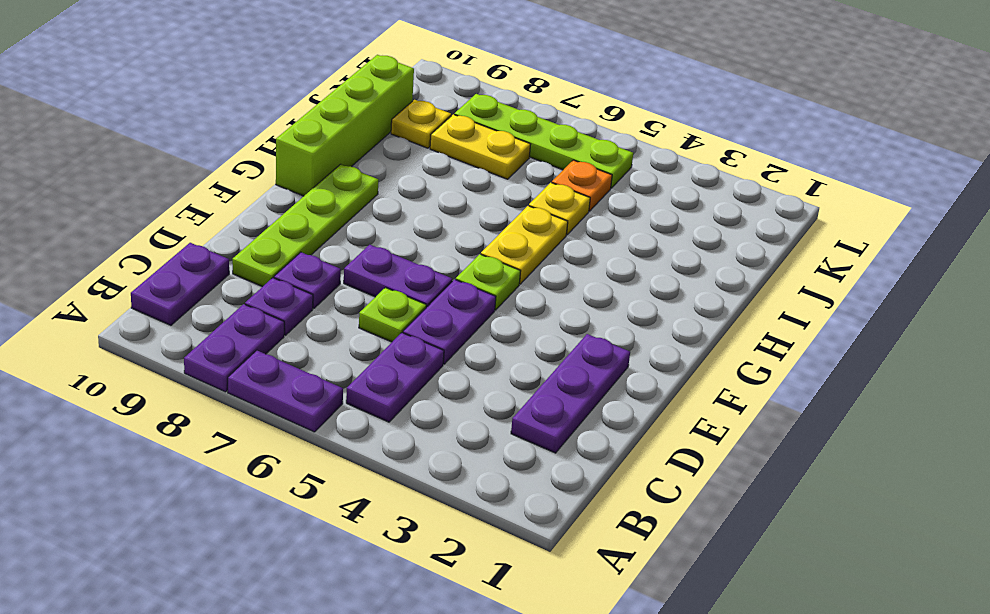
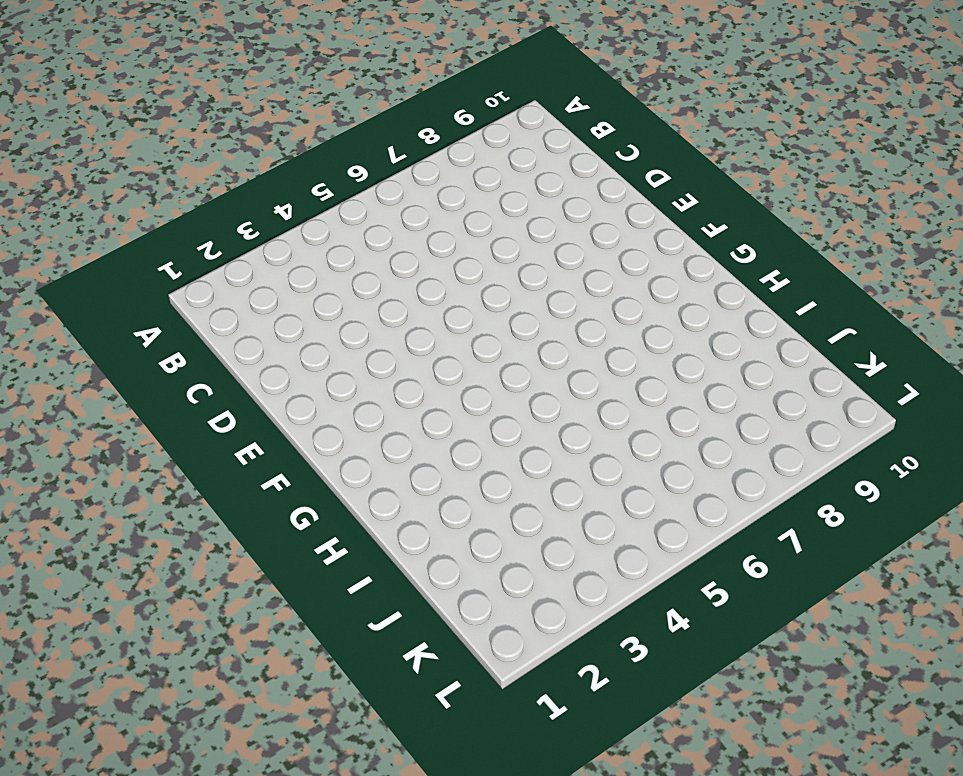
none -> purple 1x2 plate [228,350,343,432]
none -> purple 1x2 plate [184,304,284,392]
none -> purple 1x2 plate [346,333,444,422]

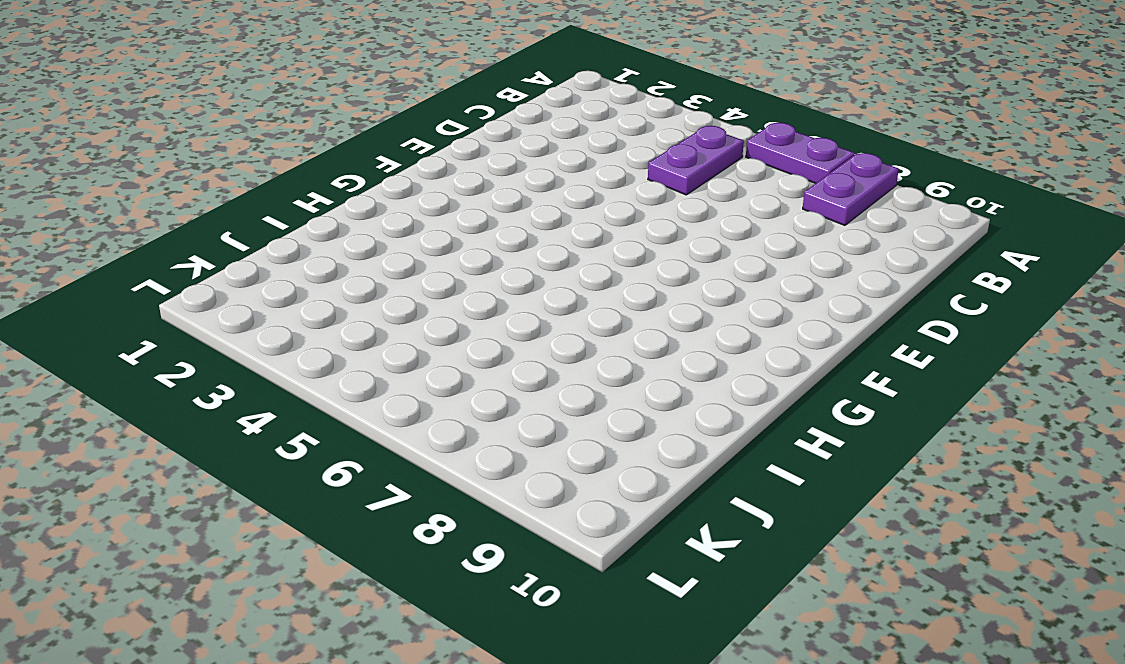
none -> purple 1x2 plate [131,243,229,325]
none -> purple 1x3 plate [511,334,630,453]
none -> purple 1x1 plate [245,278,313,335]

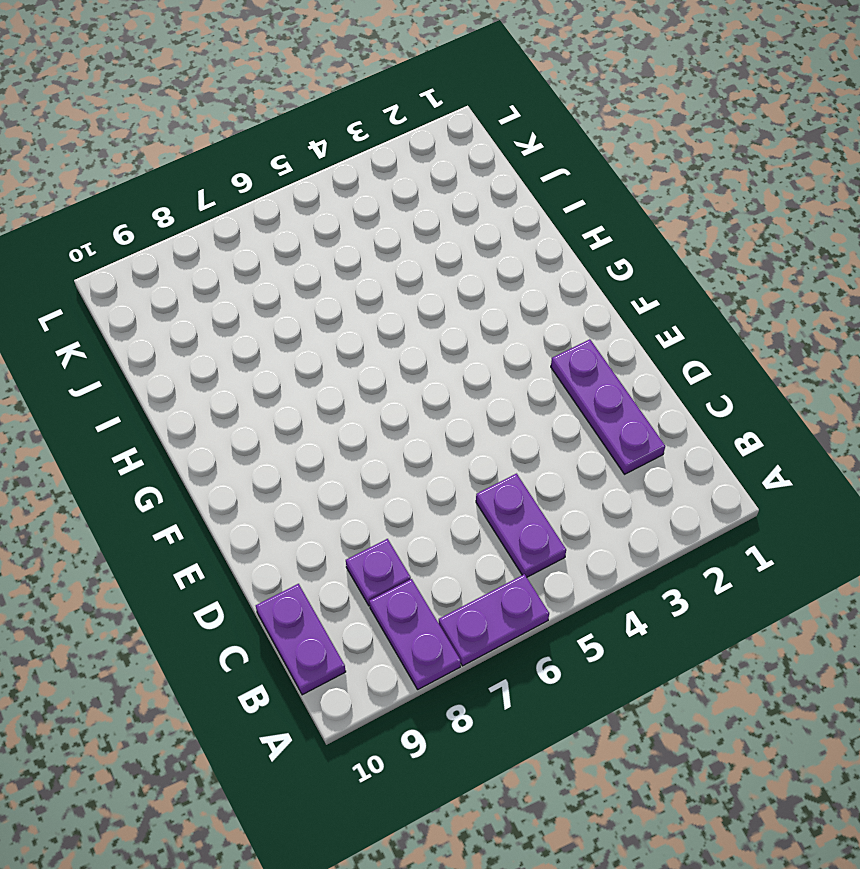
none -> purple 1x2 plate [403,279,496,364]
none -> lime 1x1 plate [359,288,426,342]
none -> purple 1x1 plate [274,252,341,309]

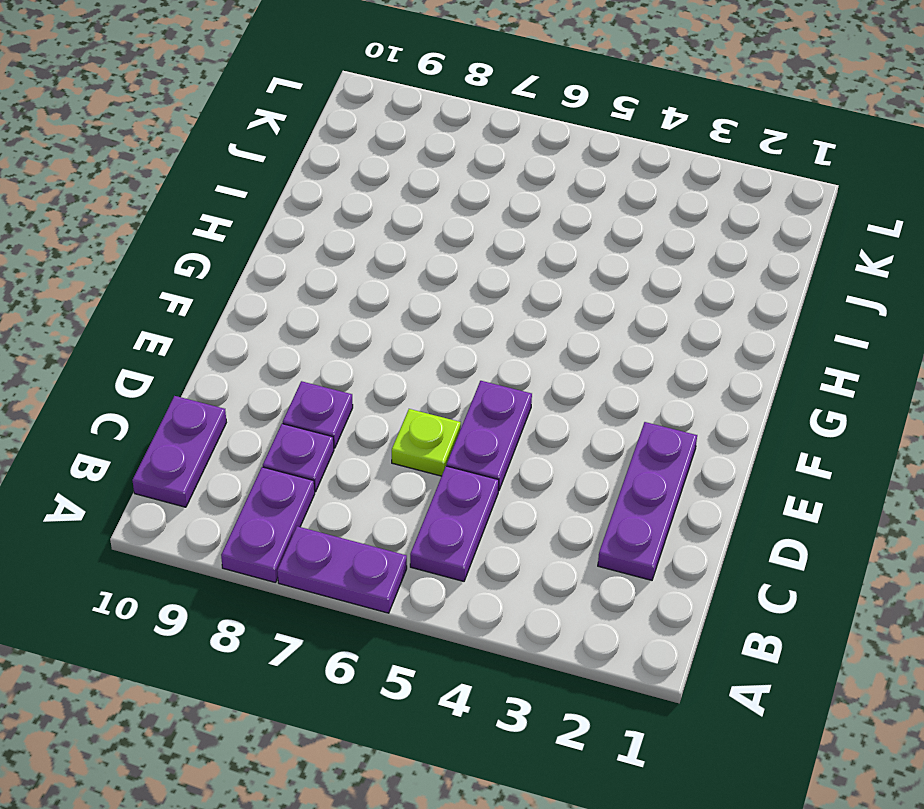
none -> lime 1x4 plate [232,164,378,287]
none -> purple 1x2 plate [344,245,452,308]
none -> lime 1x1 plate [456,254,520,310]

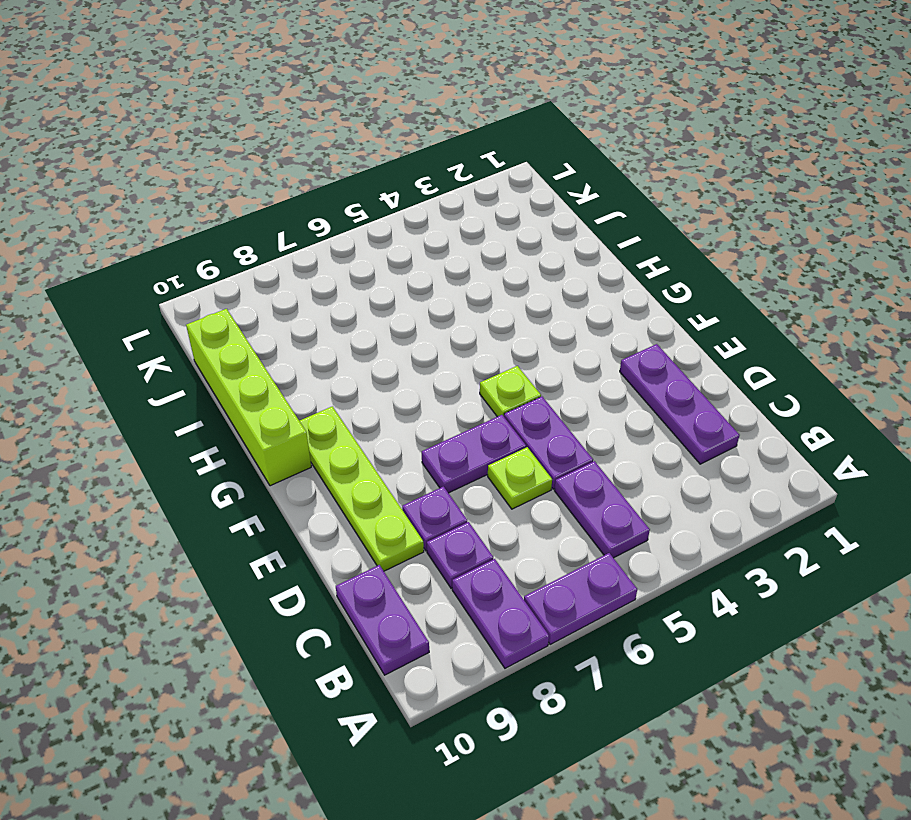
none -> yellow 1x2 plate [481,206,568,284]
none -> yellow 1x1 plate [529,183,590,235]
none -> orange 1x1 plate [552,160,612,211]

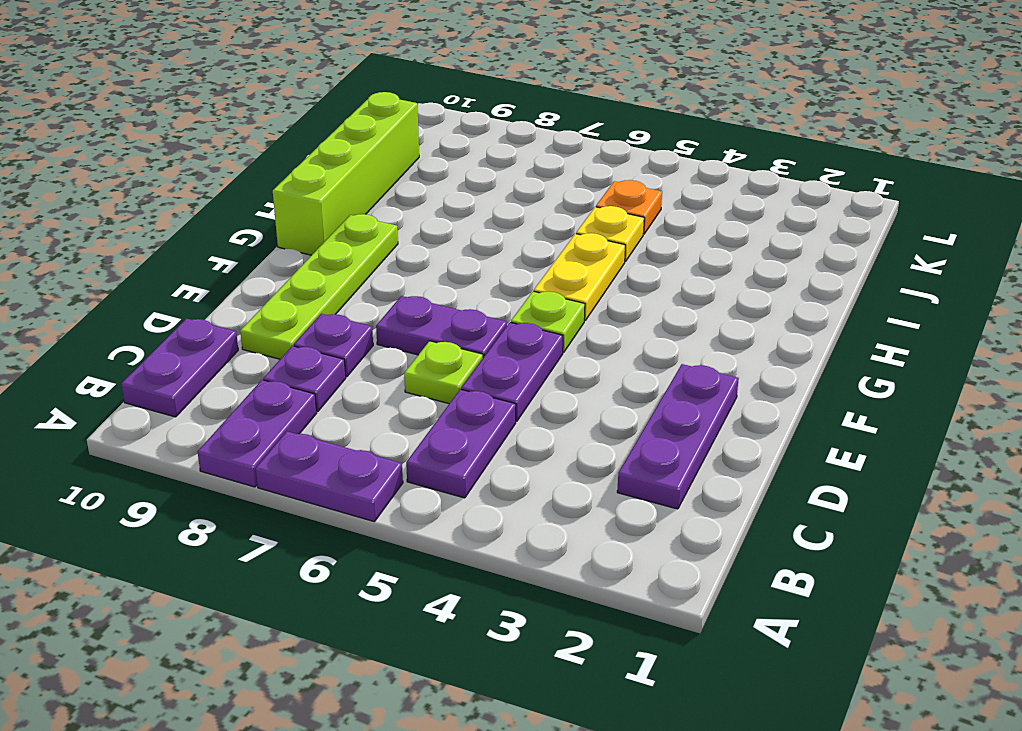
none -> yellow 1x2 plate [430,114,531,179]
none -> yellow 1x1 plate [391,100,451,148]
none -> lime 1x4 plate [454,94,633,188]

